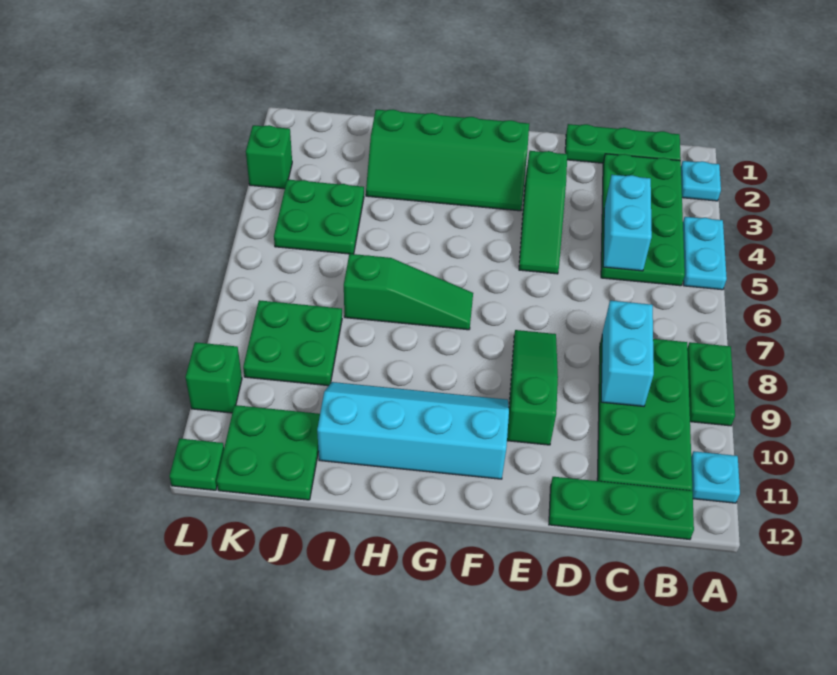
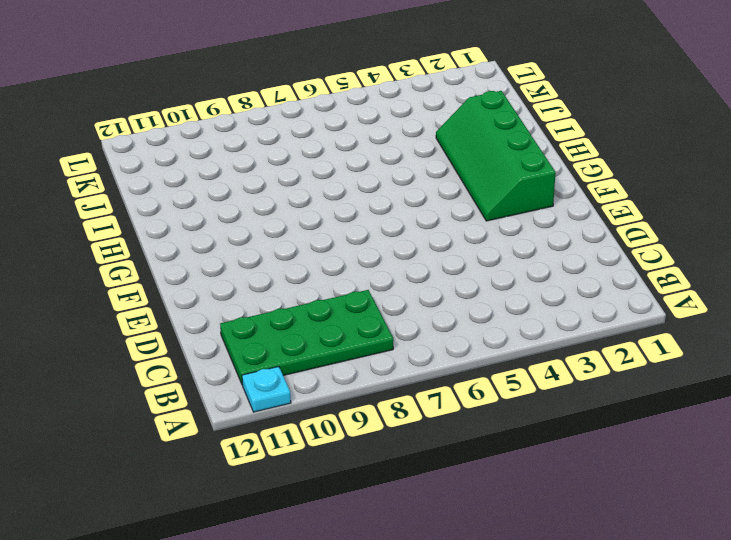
none -> cyan 1x1 plate [681,161,721,201]
none -> cyan 1x2 plate [683,217,727,290]
none -> green 1x2 plate [687,342,735,426]

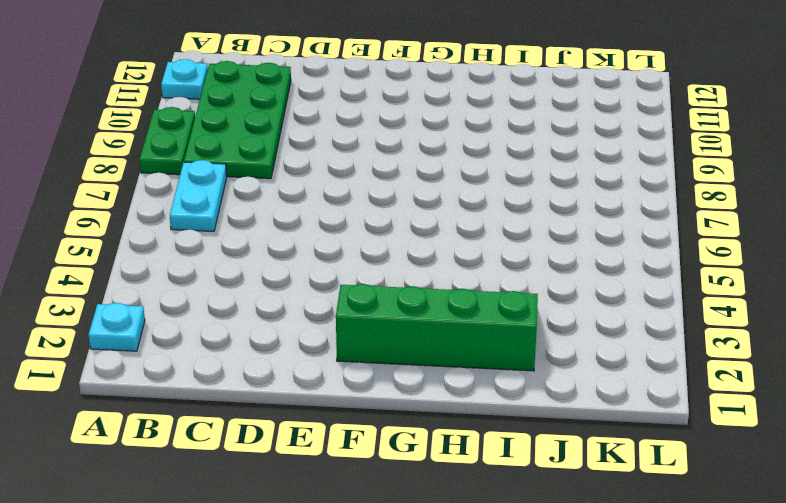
cyan 1x2 plate [170,160,227,232] -> cyan 1x2 plate moved to [683,217,727,290]
none -> green 1x3 plate [565,124,681,163]
none -> green 2x4 plate [601,154,685,286]
none -> green 1x3 plate [549,477,694,539]

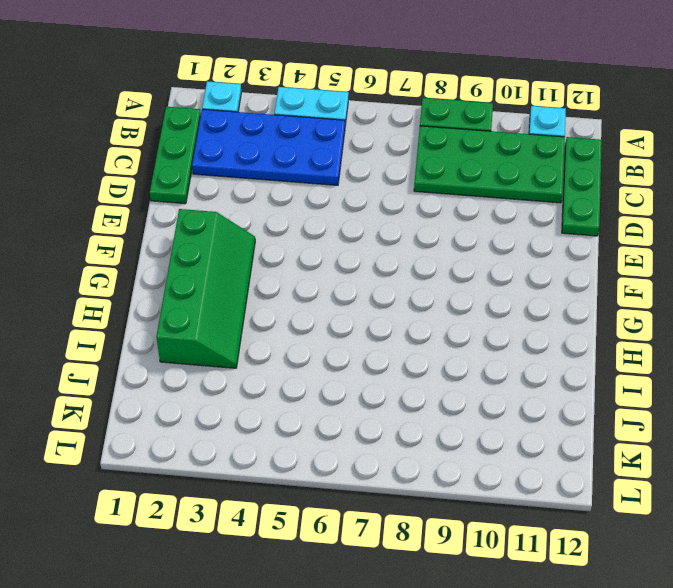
blue 2x4 plate [192,109,345,185] -> green 2x4 plate [601,154,685,286]
none -> green 1x3 slope [519,151,567,274]
none -> green 1x3 slope [507,330,558,445]
none -> cyan 2x4 slope [317,382,509,479]

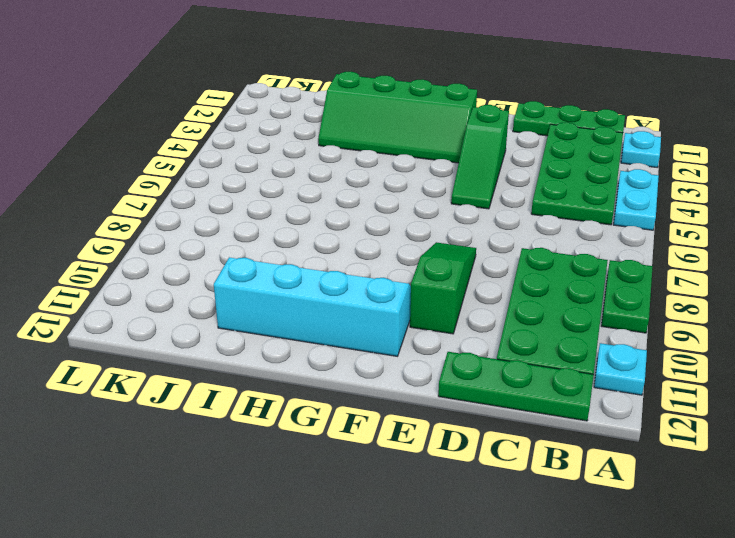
none -> green 1x3 slope [344,254,473,330]
none -> green 2x2 plate [274,179,364,254]
none -> green 2x2 plate [243,300,342,386]

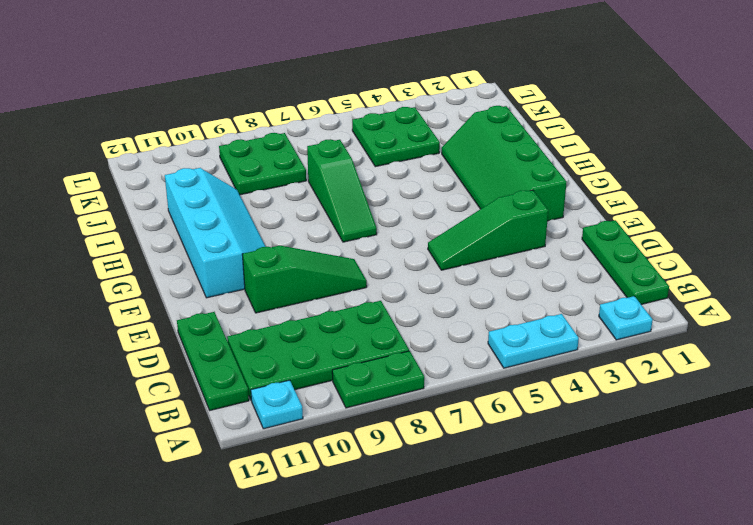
none -> green 2x4 plate [601,154,685,286]
none -> green 2x2 plate [217,405,320,500]
none -> green 1x1 brick [246,125,292,189]

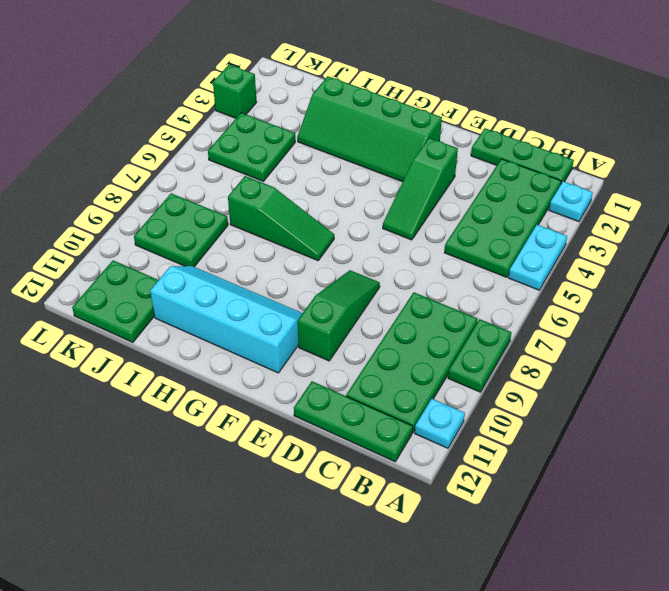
none -> green 1x1 brick [185,342,242,413]
none -> green 1x1 plate [169,438,224,490]
none -> cyan 1x2 brick [603,175,652,271]

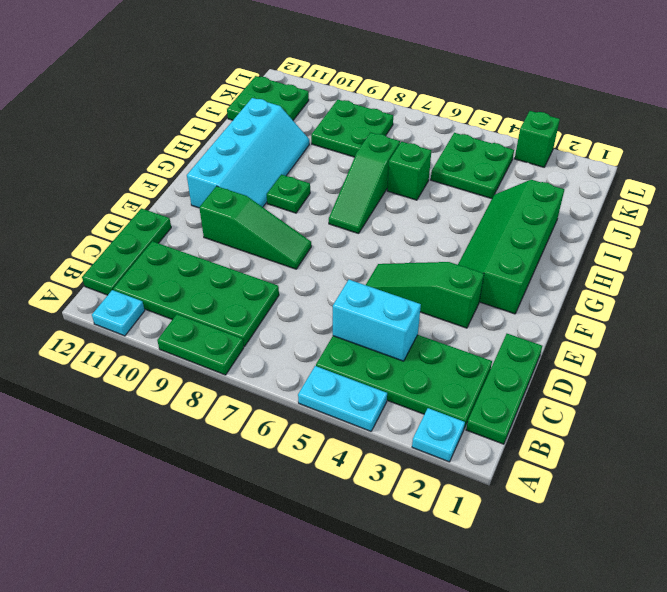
green 1x1 plate [267,175,310,213] -> green 1x1 plate moved to [169,438,224,490]
green 1x1 brick [387,142,431,200] -> green 1x1 brick moved to [185,342,242,413]
none -> cyan 1x2 brick [601,301,654,406]

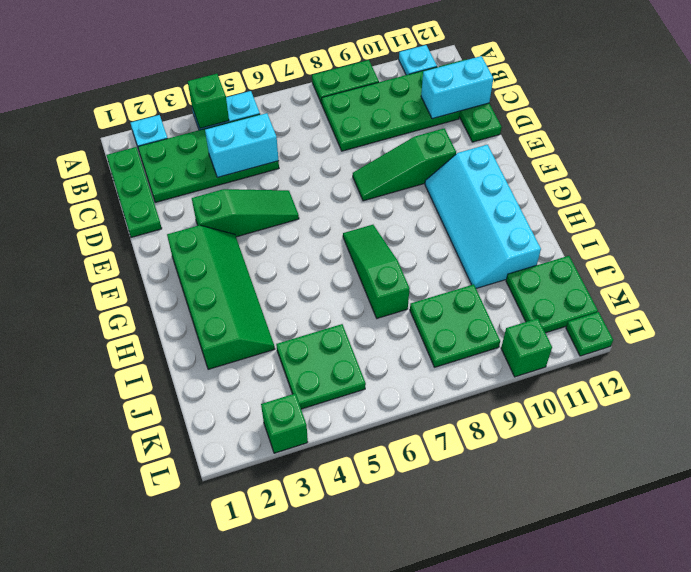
green 1x1 brick [188,74,229,128] -> none
cyan 1x2 brick [421,56,493,119] -> cyan 1x2 brick moved to [601,301,654,406]

